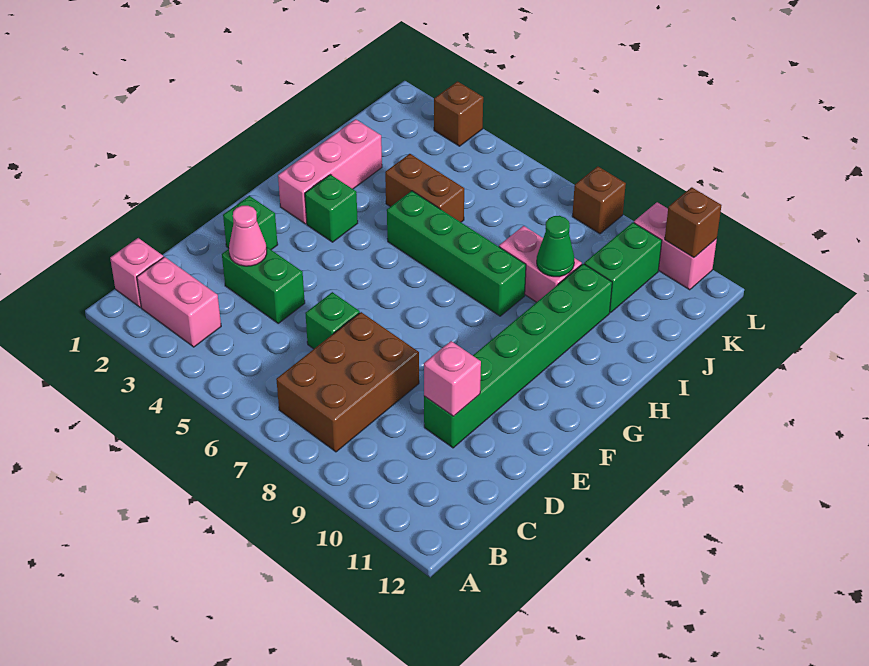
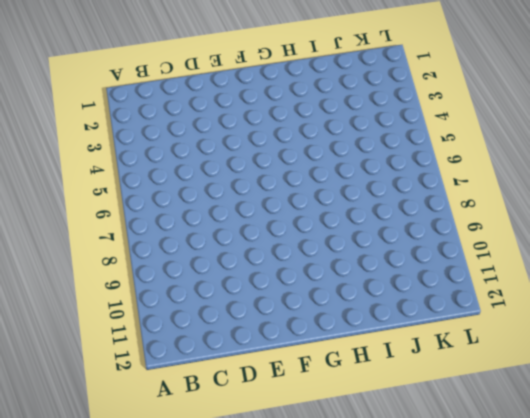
none -> pink 1x1 brick [110,238,163,307]
none -> pink 1x2 brick [137,257,221,347]
none -> brown 2x3 brick [276,312,419,452]

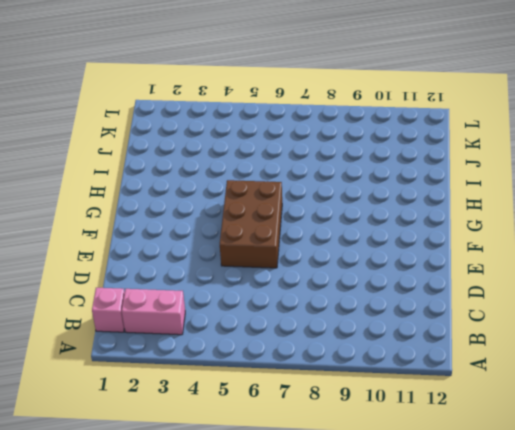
brown 2x3 brick [220,180,282,268] -> brown 2x3 brick moved to [276,312,419,452]
none -> green 1x2 brick [222,247,305,323]
none -> green 1x1 brick [305,292,360,349]
none -> green 1x6 brick [424,264,612,448]

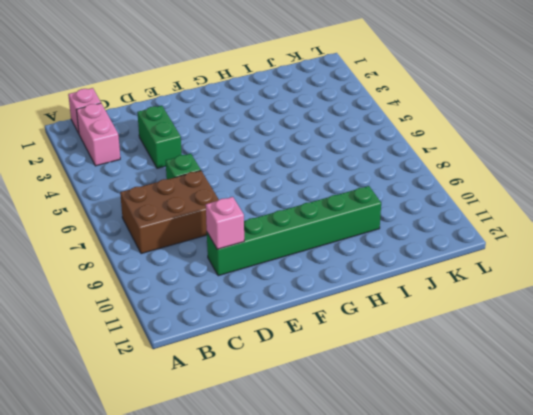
none -> green 1x1 brick [223,196,278,250]
none -> pink 1x3 brick [278,119,382,224]
none -> green 1x1 brick [305,175,358,242]

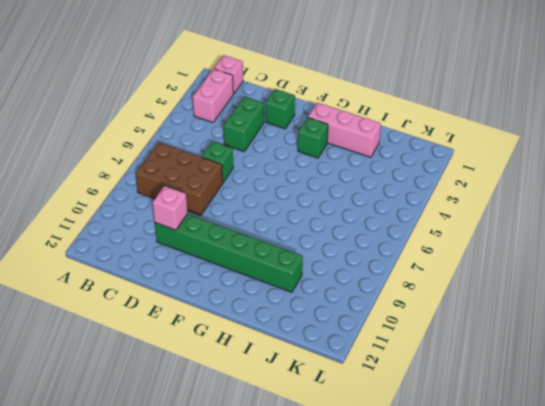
none -> green 1x4 brick [387,191,526,316]
none -> brown 1x2 brick [385,154,464,222]
none -> pink 1x2 brick [499,226,582,302]

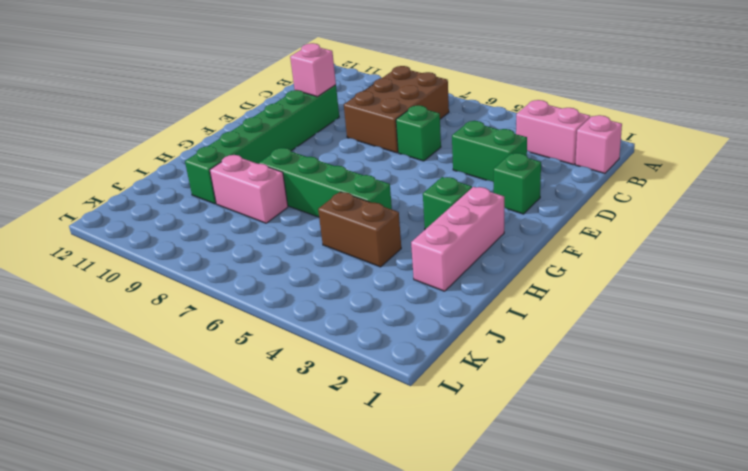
none -> green 1x2 brick [584,223,662,313]
none -> brown 1x1 brick [434,81,483,146]
none -> brown 1x1 brick [572,166,626,234]

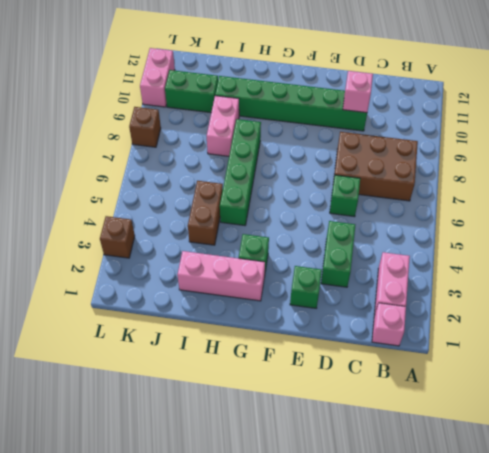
none -> pink 1x1 cone [229,206,267,266]
none -> green 1x1 cone [537,216,574,277]
none -> brown 1x1 brick [665,187,722,258]

